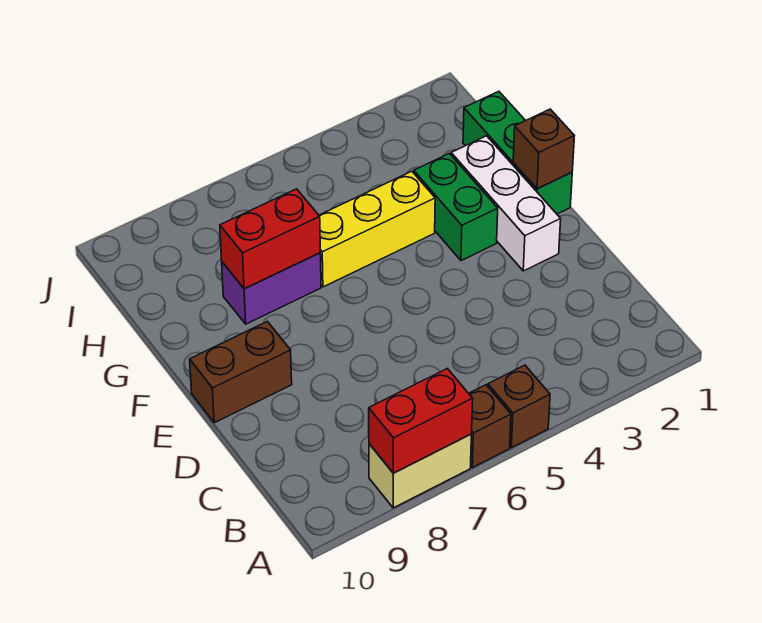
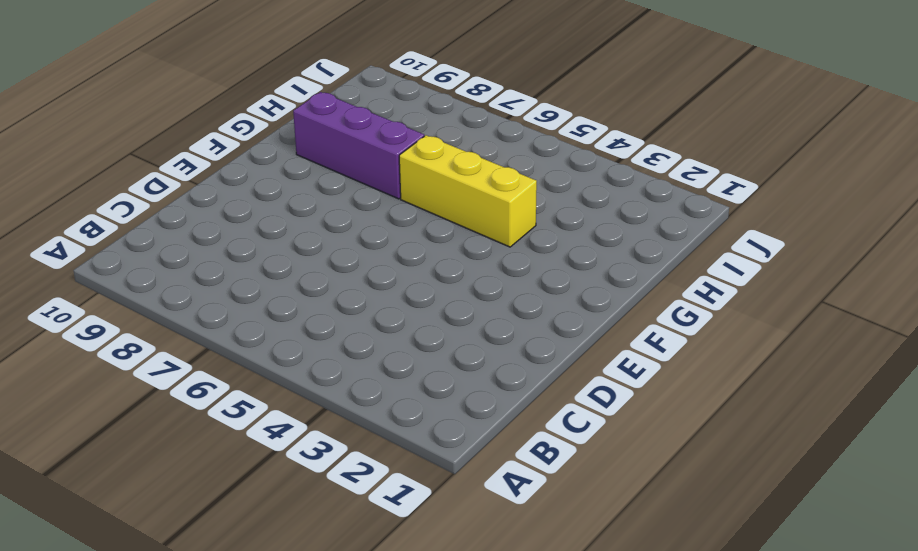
purple 1x3 brick [293,92,424,199] -> purple 1x2 brick [222,253,321,324]
none -> brown 1x1 brick [488,365,550,448]
none -> brown 1x1 brick [469,385,511,468]
none -> tan 1x2 brick [369,434,471,508]

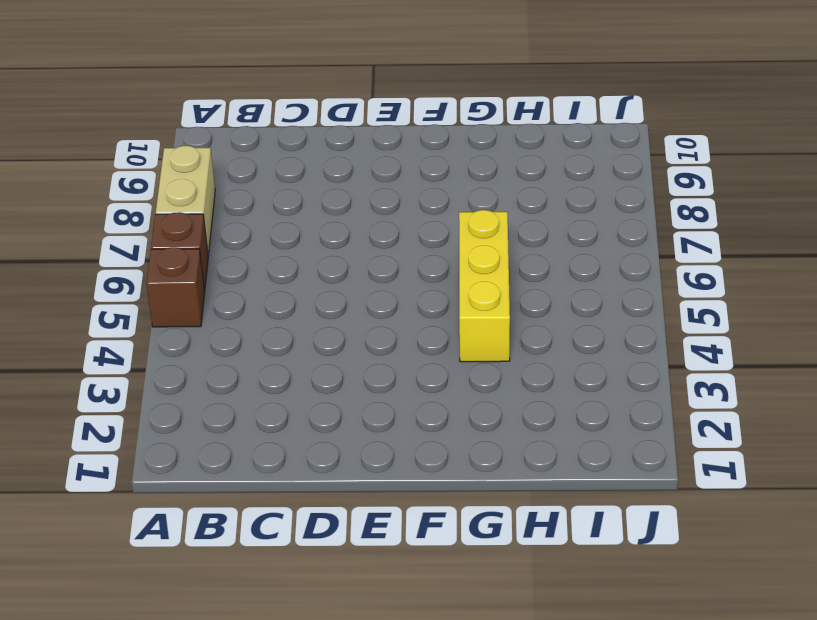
none -> white 1x3 brick [451,136,561,271]
none -> brown 1x2 brick [190,321,292,423]
none -> green 1x3 brick [463,91,572,214]

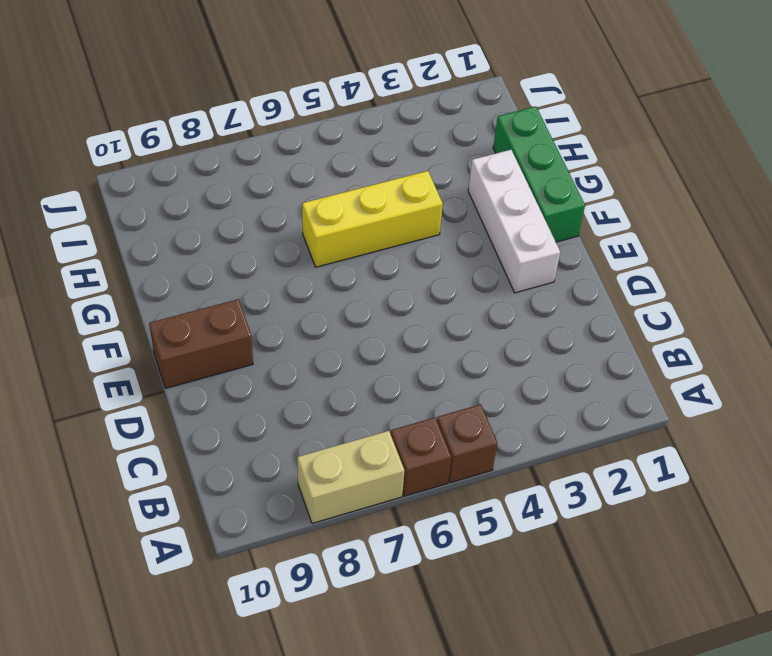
none -> green 1x2 brick [414,154,498,261]
none -> purple 1x2 brick [222,253,321,324]
none -> red 1x2 brick [369,369,473,473]

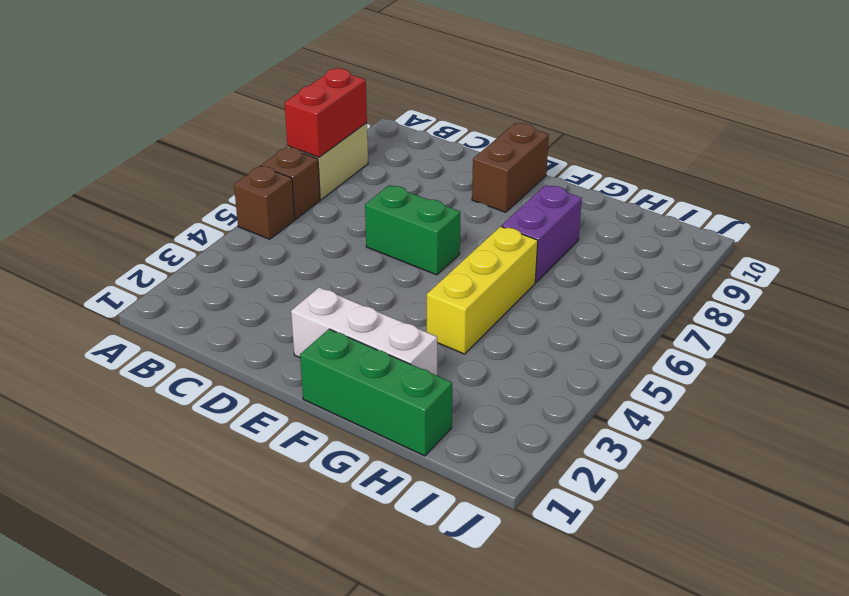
green 1x2 brick [365,185,460,275] -> green 1x2 brick moved to [414,154,498,261]
none -> brown 1x1 brick [513,109,574,189]
none -> red 1x2 brick [220,189,320,289]

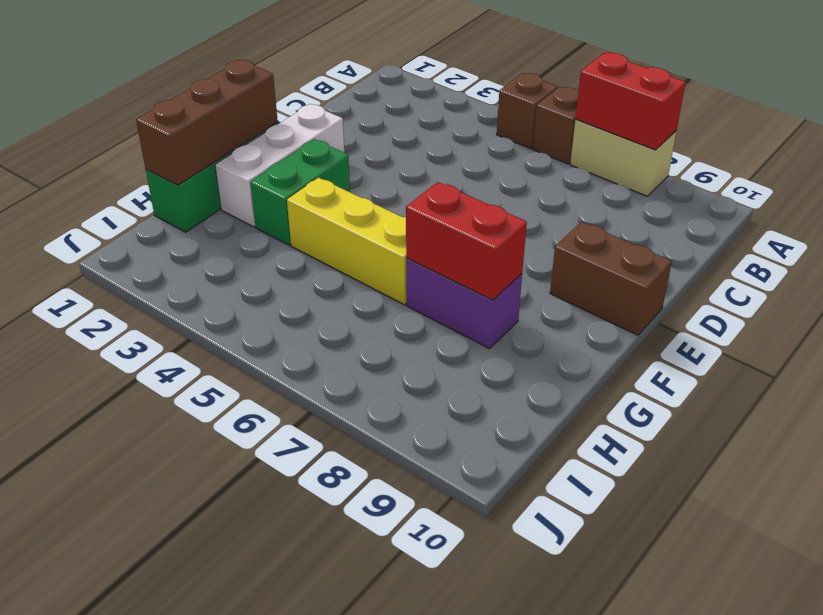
brown 1x3 brick [136,60,278,185] -> brown 1x1 brick [513,109,574,189]

